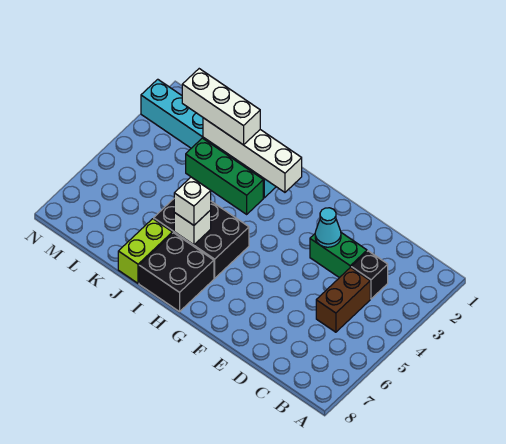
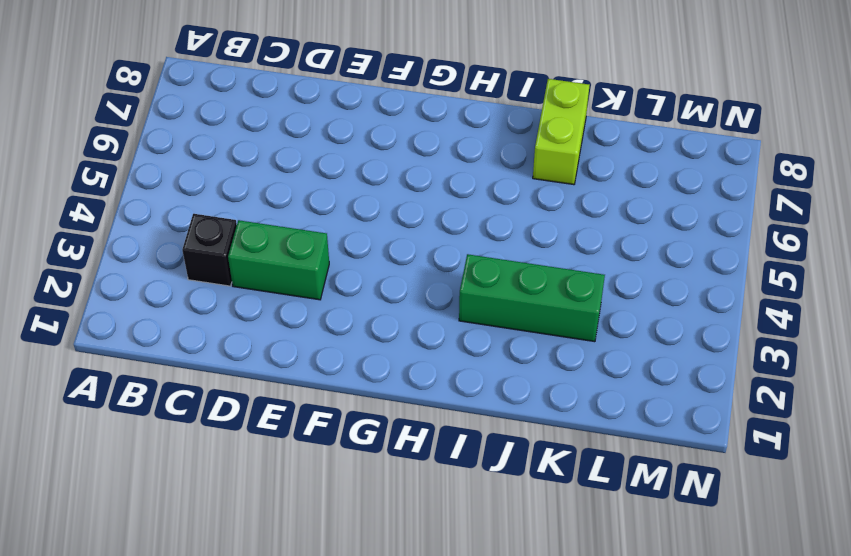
none -> brown 1x2 brick [316,267,370,332]
none -> black 2x3 brick [154,199,249,278]
none -> black 2x2 brick [139,233,214,312]

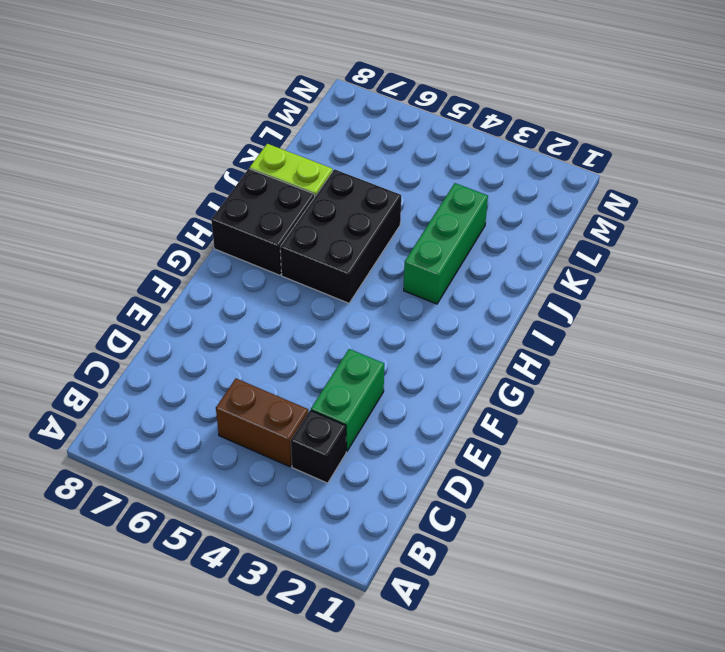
none -> cyan 1x6 brick [141,79,276,198]
none -> cyan 1x1 cone [315,208,341,247]
none -> white 1x4 brick [203,118,302,192]

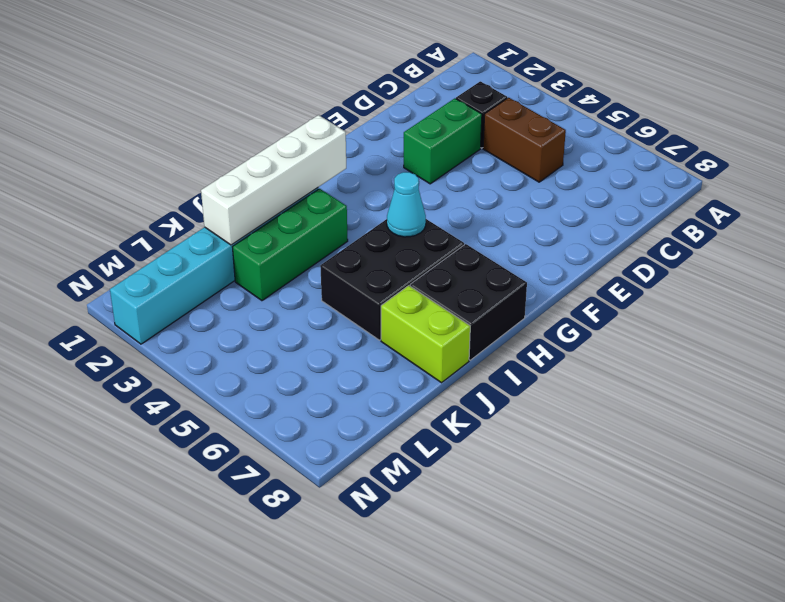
cyan 1x1 cone [387,172,426,237] -> cyan 1x1 cone moved to [315,208,341,247]
none -> white 1x1 brick [174,210,211,245]
none -> white 1x1 brick [174,177,211,225]
none -> white 1x3 brick [182,69,260,145]

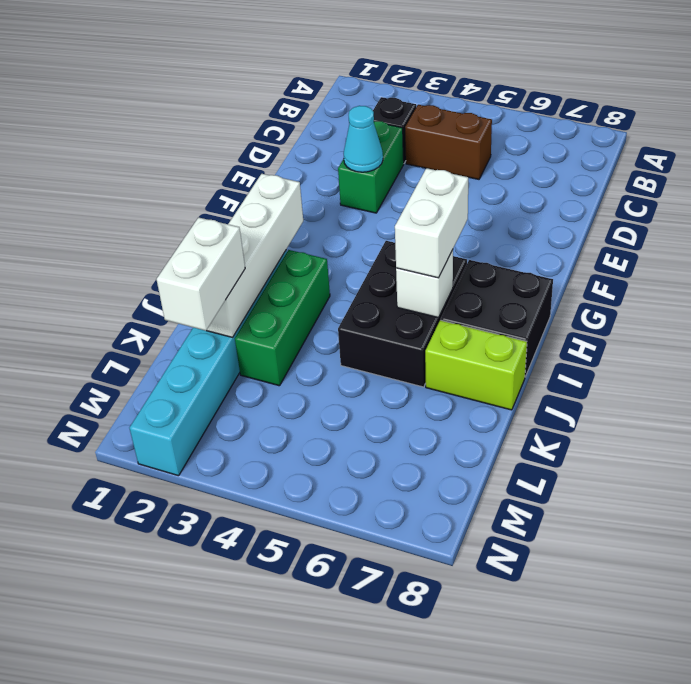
white 1x2 brick [395,168,468,278] -> white 1x1 brick [174,177,211,225]
white 1x2 brick [156,217,245,331] -> white 1x3 brick [182,69,260,145]

